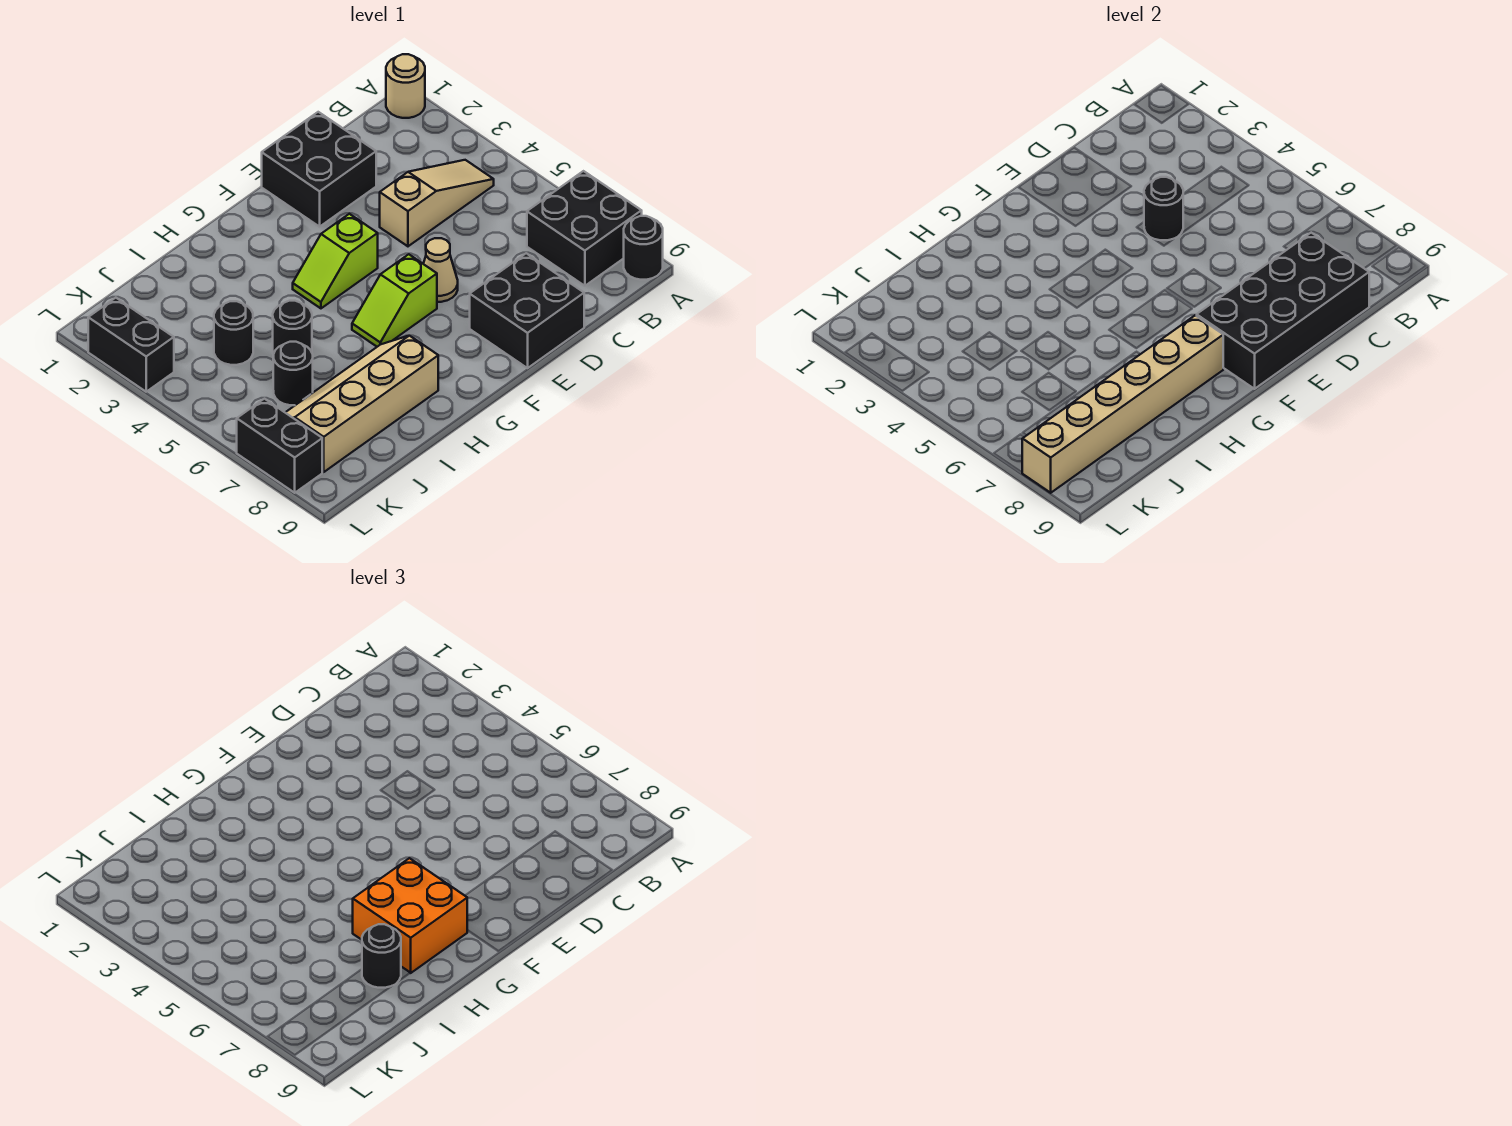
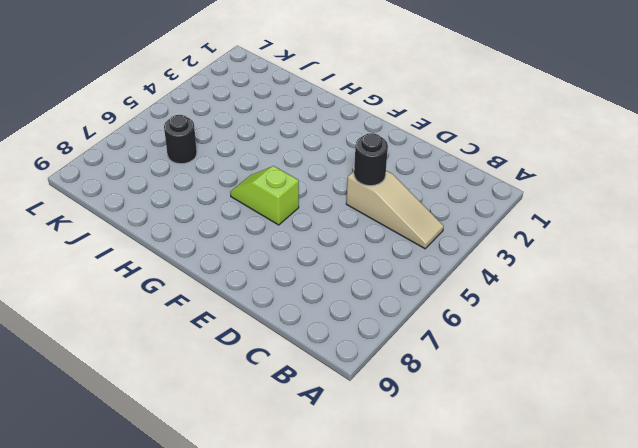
none -> tan 1x1 round brick [386,54,425,118]
none -> black 2x2 brick [527,171,642,286]
none -> black 1x1 round brick [624,216,663,280]

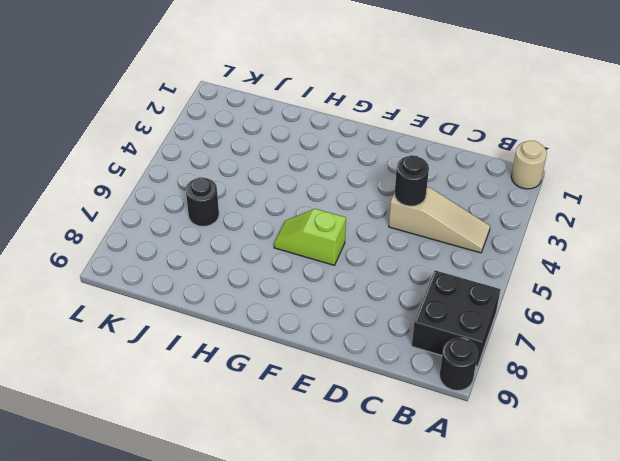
none -> black 2x2 brick [262,112,376,227]
none -> black 2x2 brick [470,253,584,368]
none -> tan 1x1 cone [424,238,458,302]

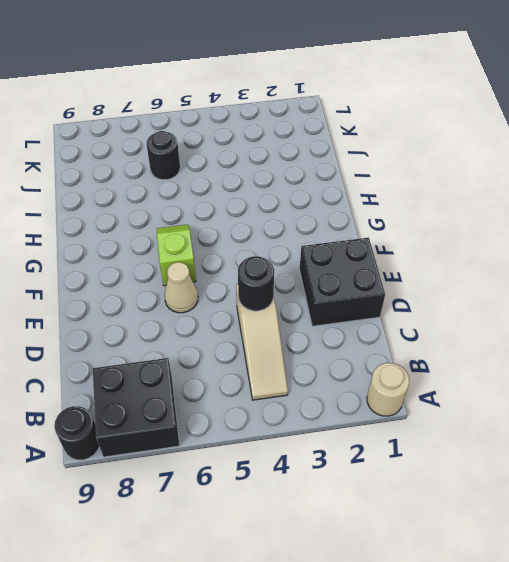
none -> black 2x2 brick [470,253,584,368]
none -> lime 1x2 slope [293,214,378,308]
none -> tan 2x4 slope [285,336,438,472]

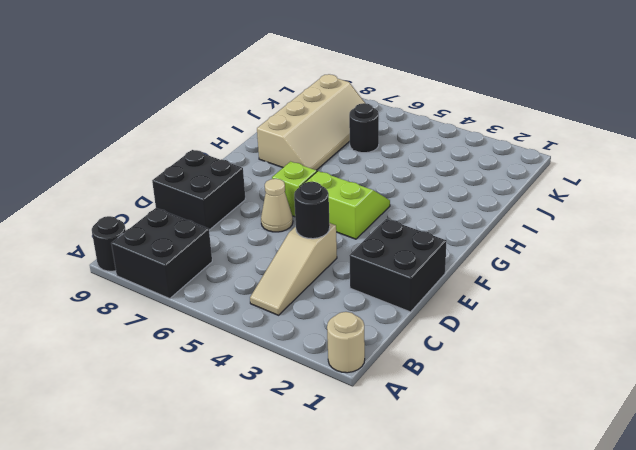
lime 2x2 slope [300,171,390,239] -> lime 1x2 slope [293,214,378,308]
none -> black 1x1 round brick [273,301,312,354]
none -> black 1x1 round brick [214,301,253,365]
none -> black 1x2 brick [88,298,174,392]

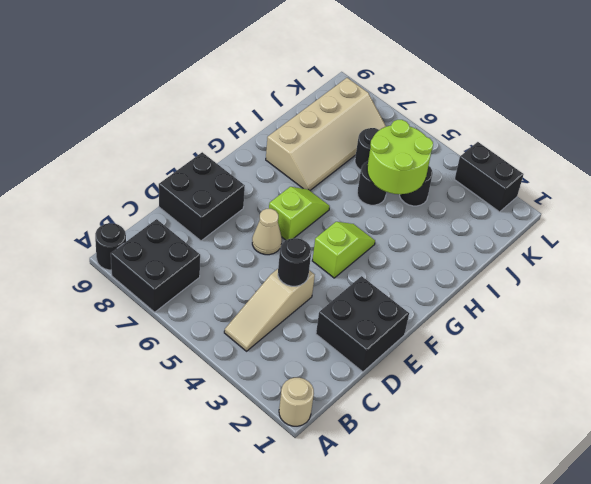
lime 2x2 round brick [367,120,433,194] -> none
none -> black 1x2 brick [237,399,322,493]
none -> black 2x4 brick [1197,233,1369,389]
none -> tan 1x6 brick [1022,315,1223,493]

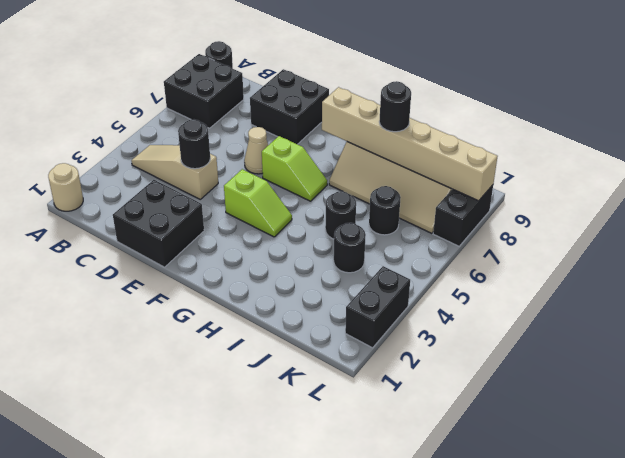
none -> black 2x4 brick [1197,233,1369,389]
none -> orange 2x2 brick [353,858,467,973]

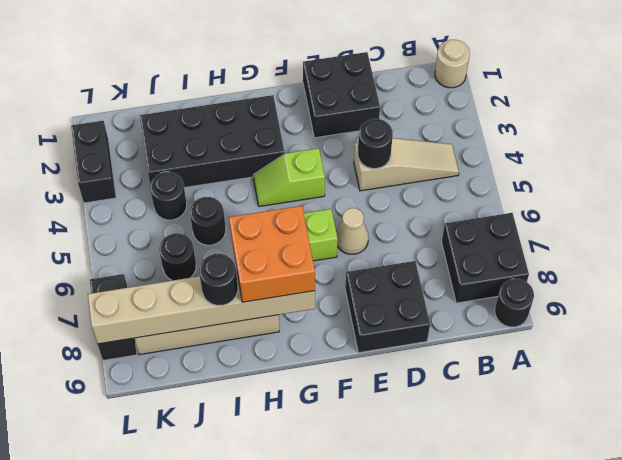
black 2x4 brick [140,95,285,188] -> black 2x4 brick moved to [1197,233,1369,389]

